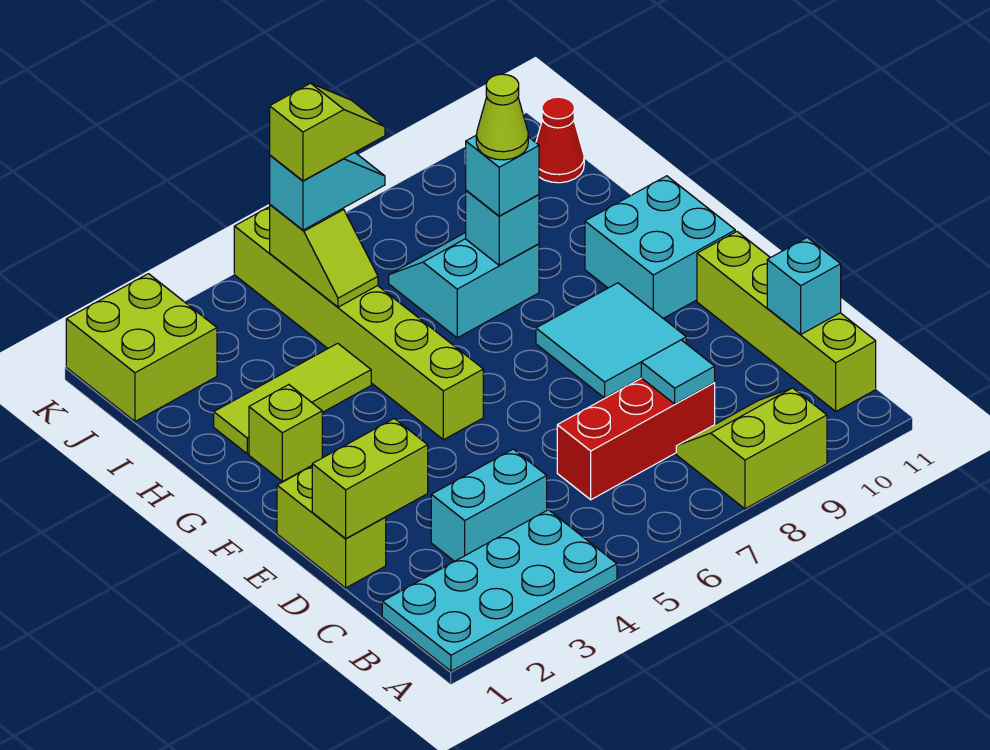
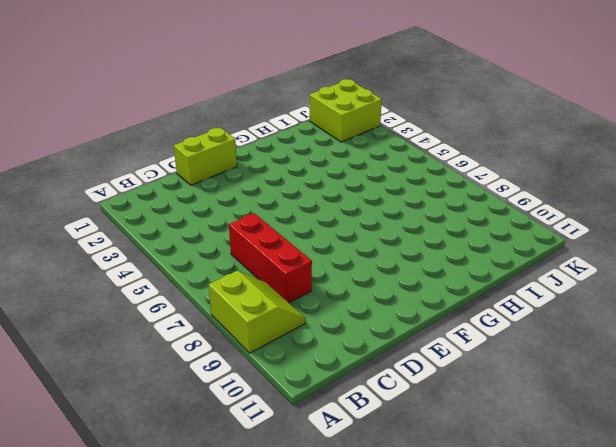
none -> cyan 2x4 plate [382,510,617,671]
none -> lime 1x4 brick [697,232,876,411]
none -> cyan 1x2 brick [431,449,547,561]

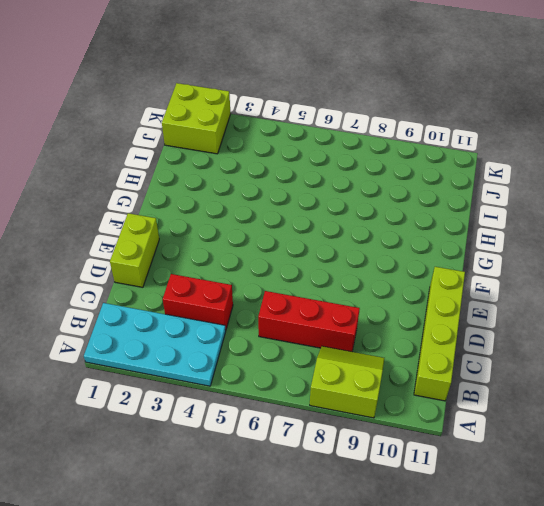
red 1x2 brick [163,274,233,330] -> cyan 1x2 brick [431,449,547,561]
none -> cyan 2x2 tile [536,283,686,398]
none -> lime 1x6 brick [234,207,483,440]
none -> cyan 2x2 brick [585,176,735,318]

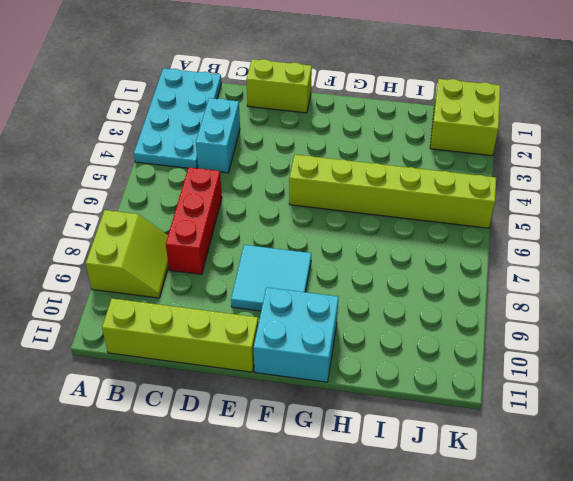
none -> lime 1x1 brick [249,385,322,481]
none -> lime 1x3 tile [214,343,371,454]
none -> cyan 2x2 slope [389,232,539,338]

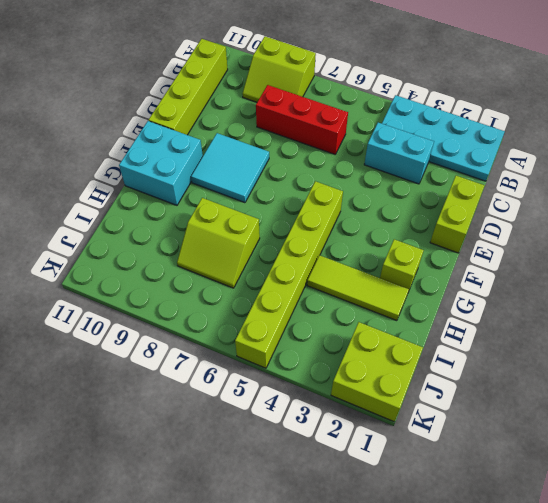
lime 2x2 slope [177,198,260,288] -> cyan 2x2 slope [389,232,539,338]
none -> red 1x1 cone [536,97,584,183]
none -> cyan 1x1 tile [641,340,715,404]
none -> cyan 1x1 brick [767,238,841,335]

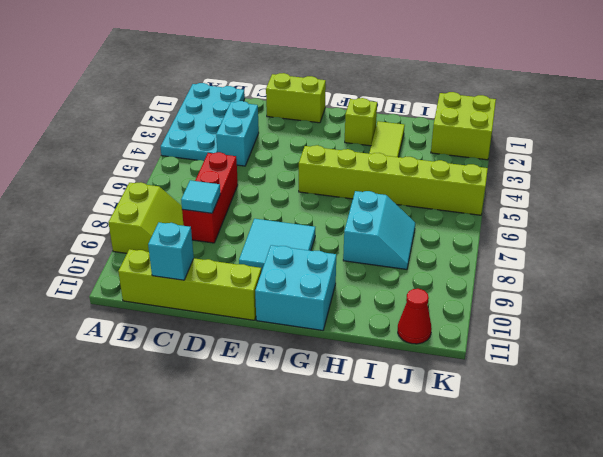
none -> lime 1x2 brick [312,419,428,538]
none -> cyan 1x1 brick [466,190,539,265]
none -> lime 1x2 slope [270,205,378,307]

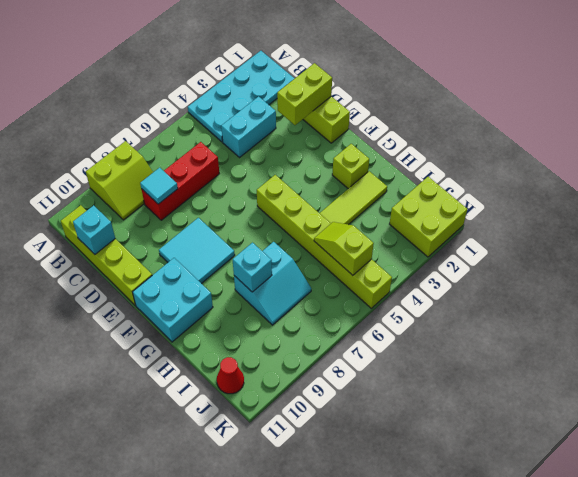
none -> cyan 1x1 brick [466,136,539,216]
none -> cyan 1x2 slope [270,153,385,230]
none -> lime 1x1 cone [476,74,528,160]

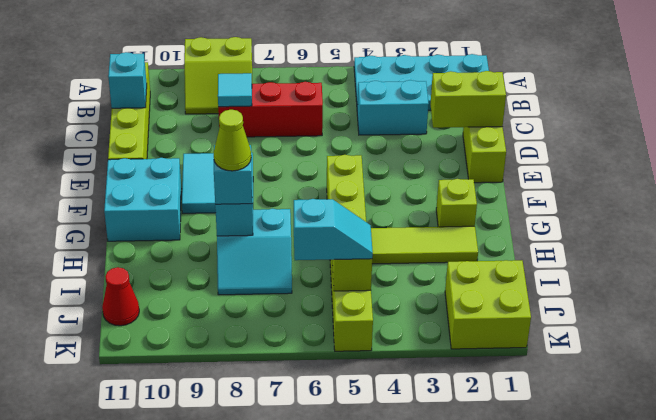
cyan 1x2 slope [294,199,373,260] -> cyan 1x2 slope turned to [270,153,385,230]
none -> lime 1x2 slope [270,83,385,181]

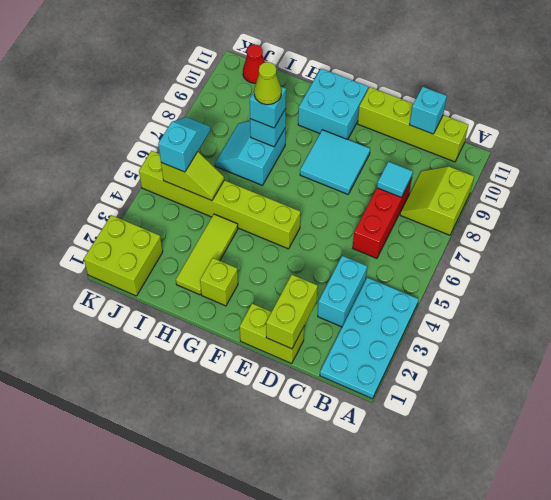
none -> lime 1x2 slope [270,83,385,181]

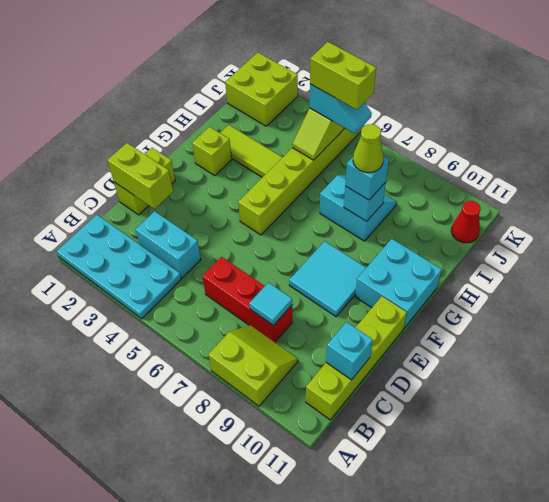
lime 1x2 brick [310,42,376,110] -> lime 1x2 slope [270,83,385,181]

